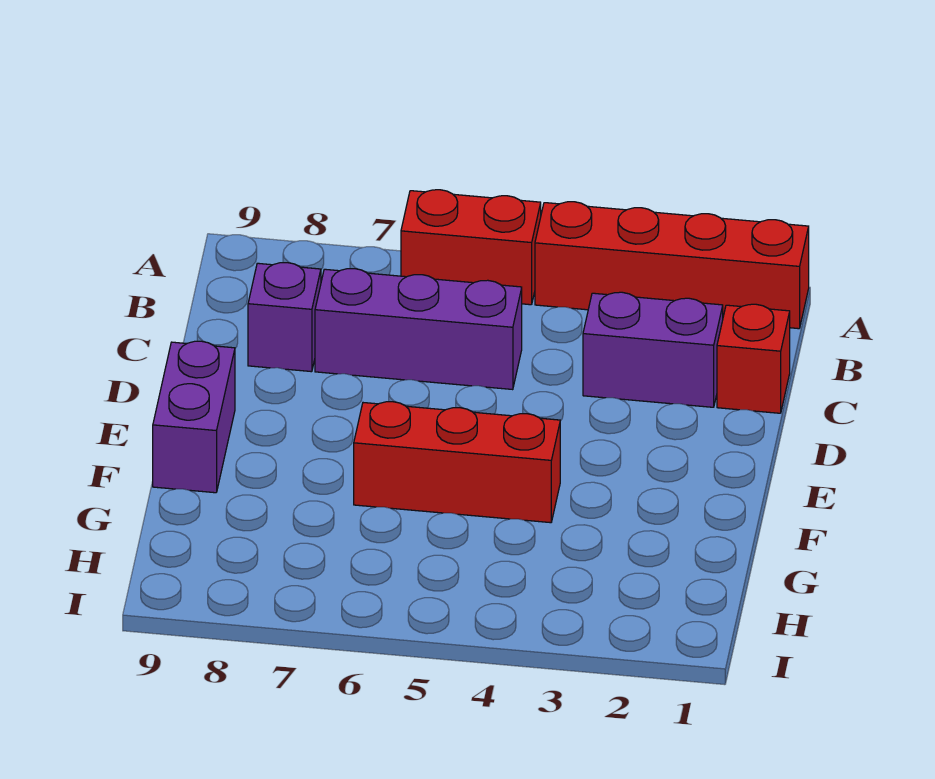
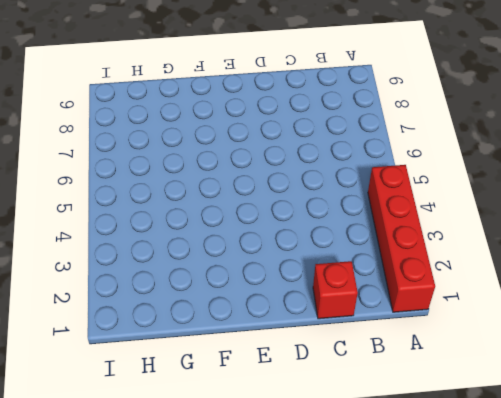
none -> red 1x2 brick [401,190,541,305]
none -> purple 1x2 brick [583,292,723,407]

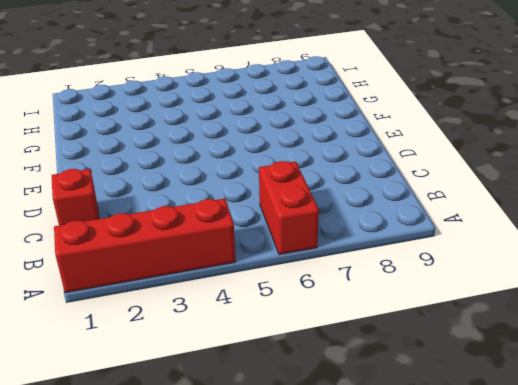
red 1x2 brick [259,161,319,255] -> red 1x2 brick turned to [401,190,541,305]
none -> purple 1x2 brick [583,292,723,407]
none -> purple 1x3 brick [315,269,522,390]

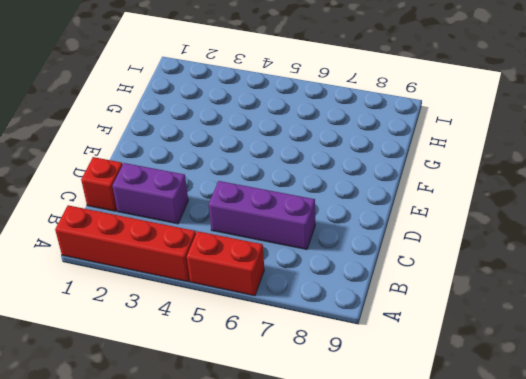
none -> purple 1x1 brick [248,263,321,372]
none -> purple 1x2 brick [153,341,235,493]

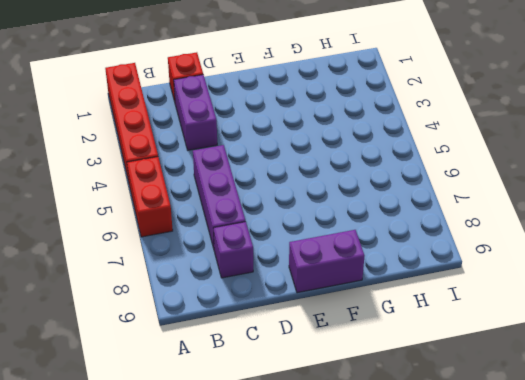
none -> red 1x3 brick [354,402,560,523]

